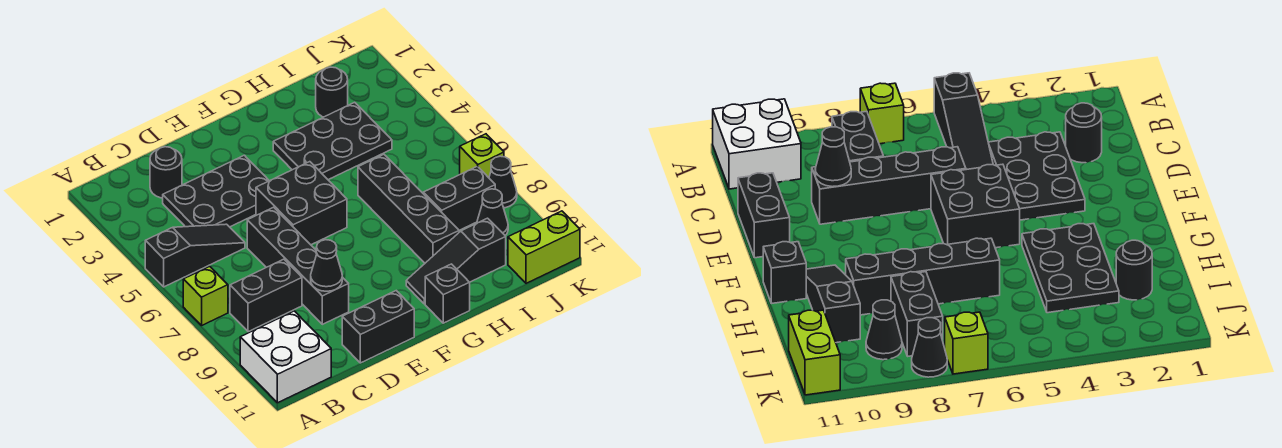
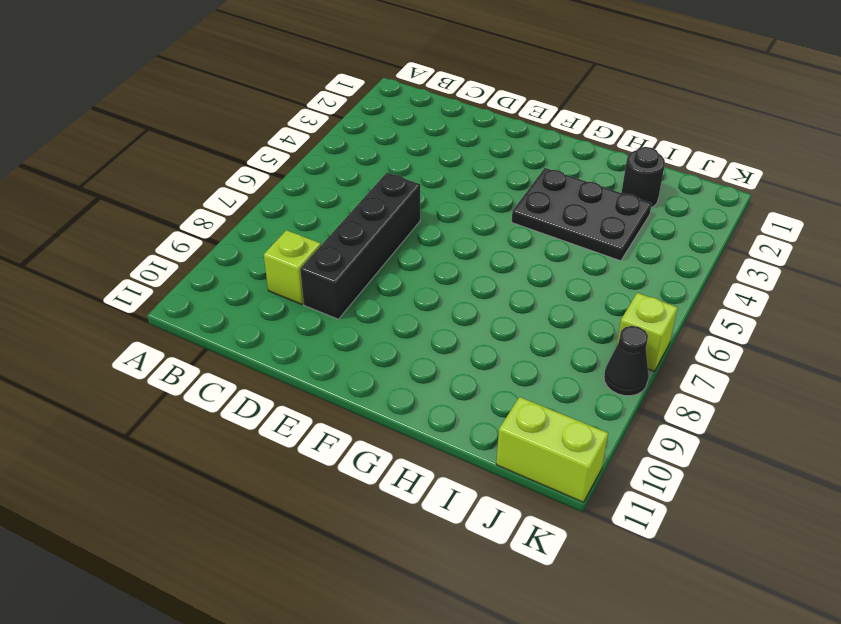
lime 1x1 brick [264,230,321,304] -> lime 1x1 brick moved to [183,266,228,325]
none -> black 1x3 slope [145,224,245,287]
none -> white 2x2 brick [240,311,331,403]
none -> black 1x2 brick [230,259,302,332]

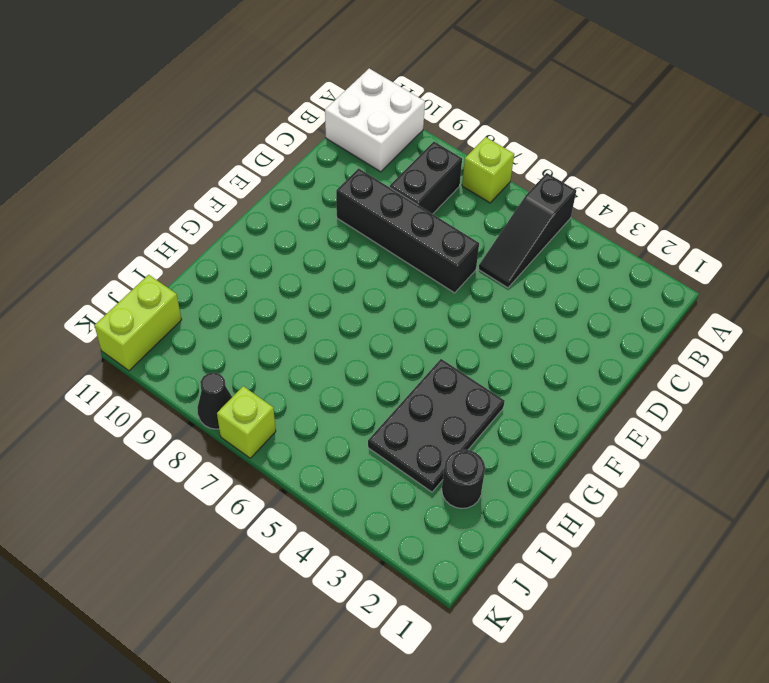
none -> black 1x1 round brick [150,147,182,198]
none -> black 2x3 plate [163,155,269,227]
none -> black 1x2 brick [342,291,414,363]

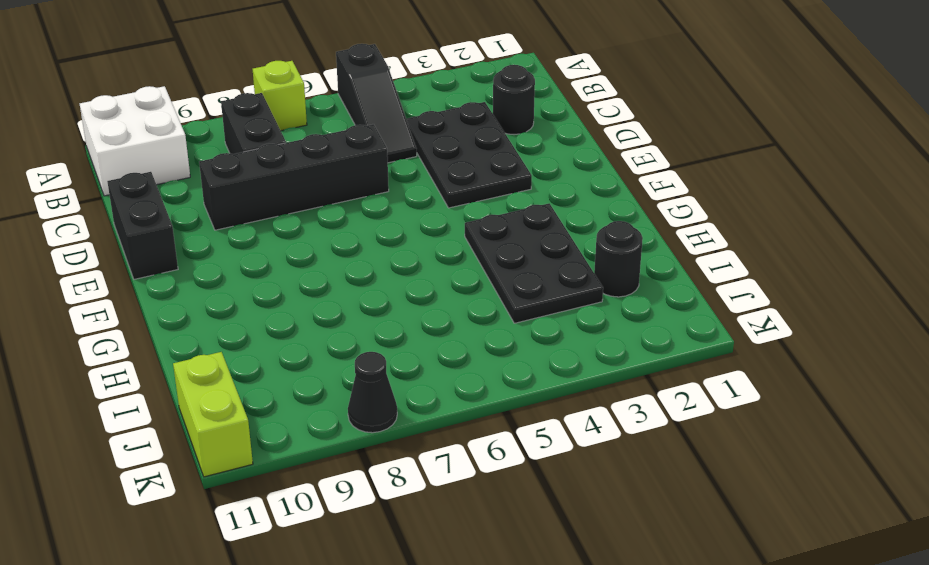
none -> black 2x2 brick [256,162,347,245]
none -> black 1x3 slope [406,218,506,304]
none -> black 1x1 brick [425,264,470,323]

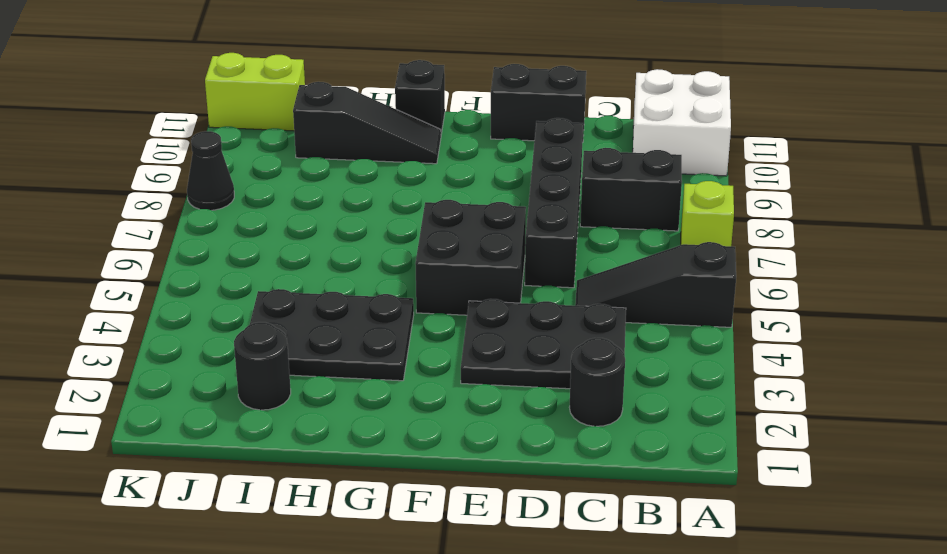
none -> black 1x4 brick [358,154,459,263]
none -> black 1x2 brick [423,166,495,230]
none -> black 1x1 cone [477,189,508,236]

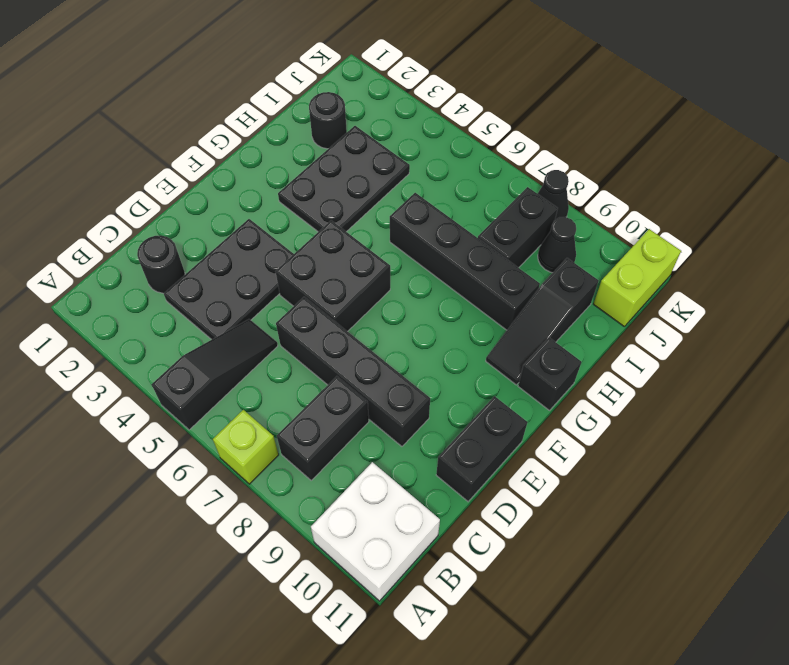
none -> lime 1x1 brick [460,134,504,178]
none -> black 1x1 cone [311,240,342,291]

